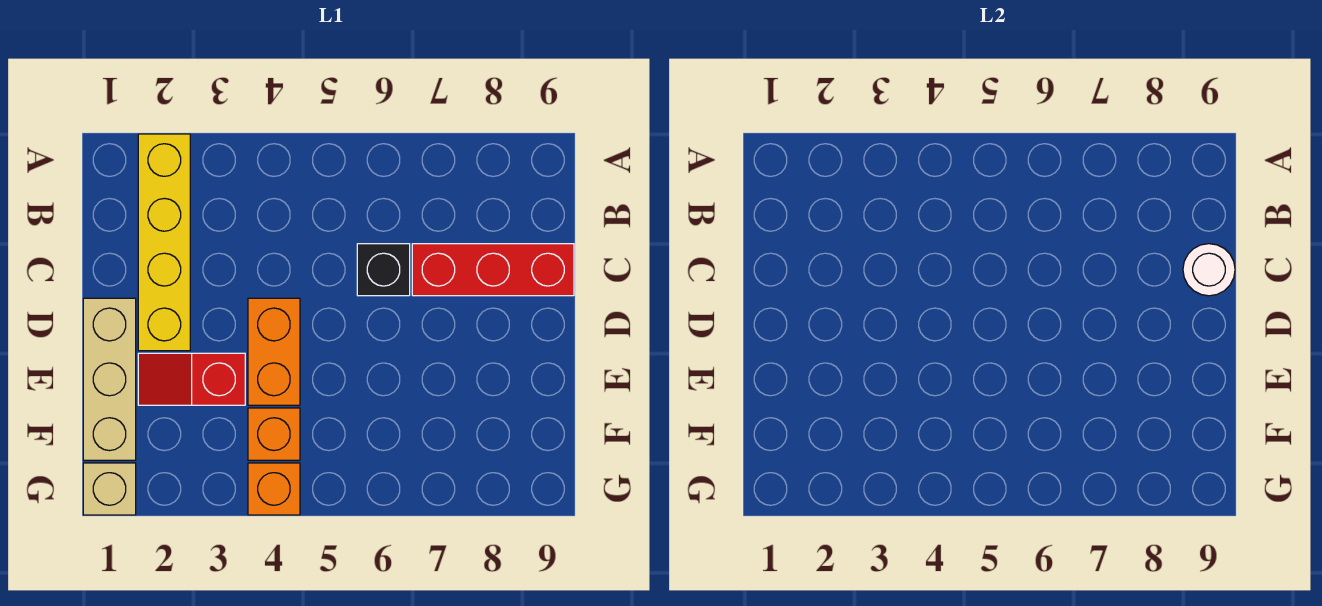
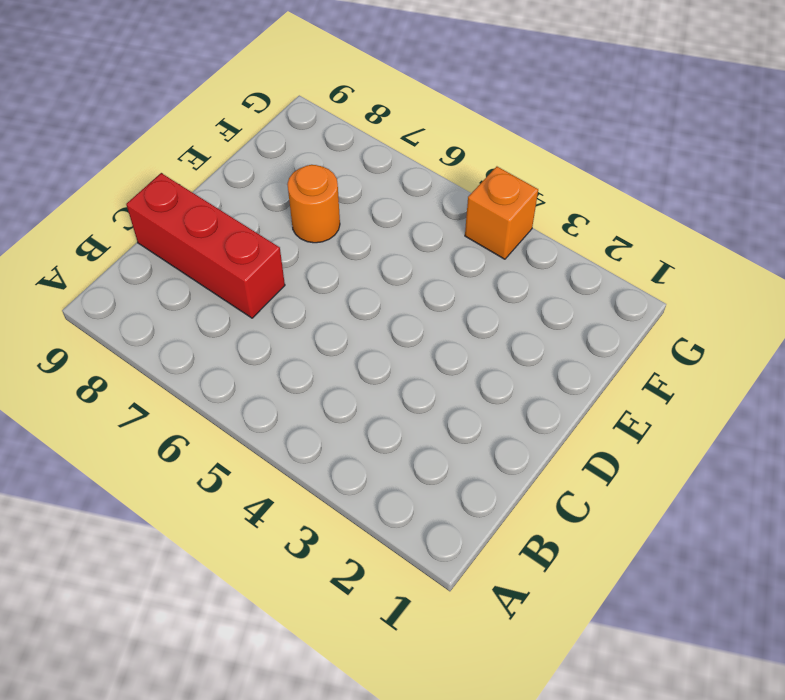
orange 1x1 round brick [287,165,340,243] -> none
none -> yellow 1x4 brick [138,134,190,351]
none -> black 1x1 brick [357,244,410,296]

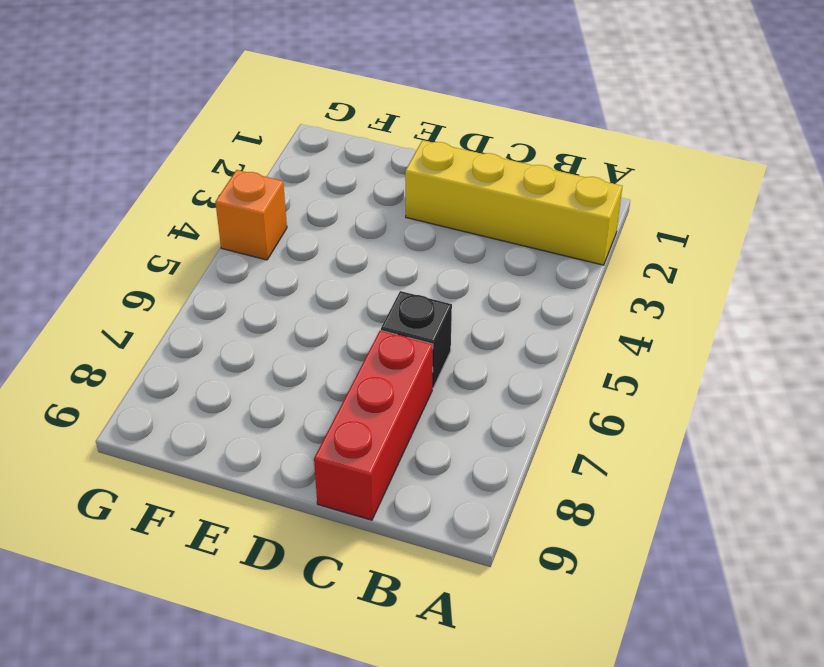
none -> tan 1x3 brick [83,298,136,460]
none -> orange 1x2 brick [248,298,300,405]

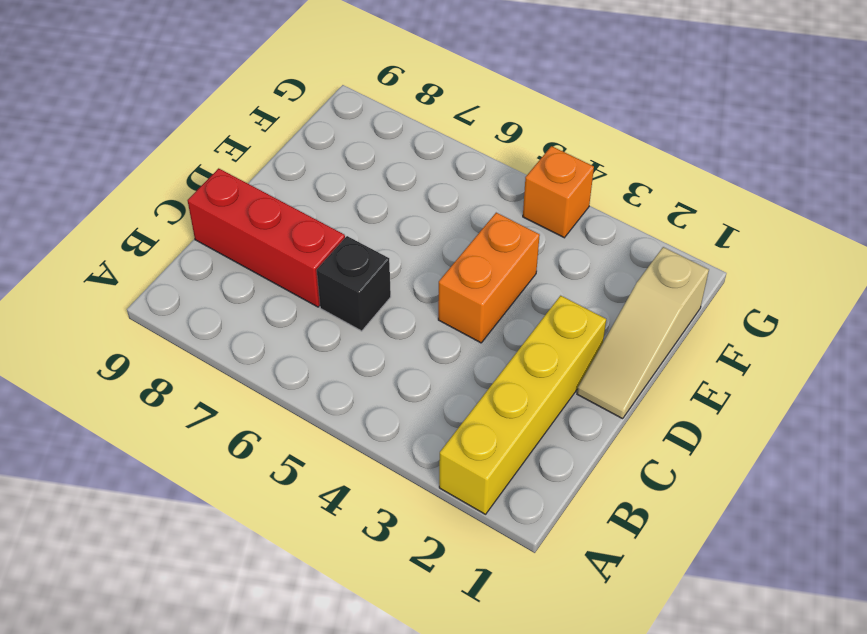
tan 1x3 slope [577,247,709,419] -> tan 1x3 brick [83,298,136,460]
none -> red 1x2 slope [138,353,245,405]
none -> orange 1x1 brick [248,408,300,460]

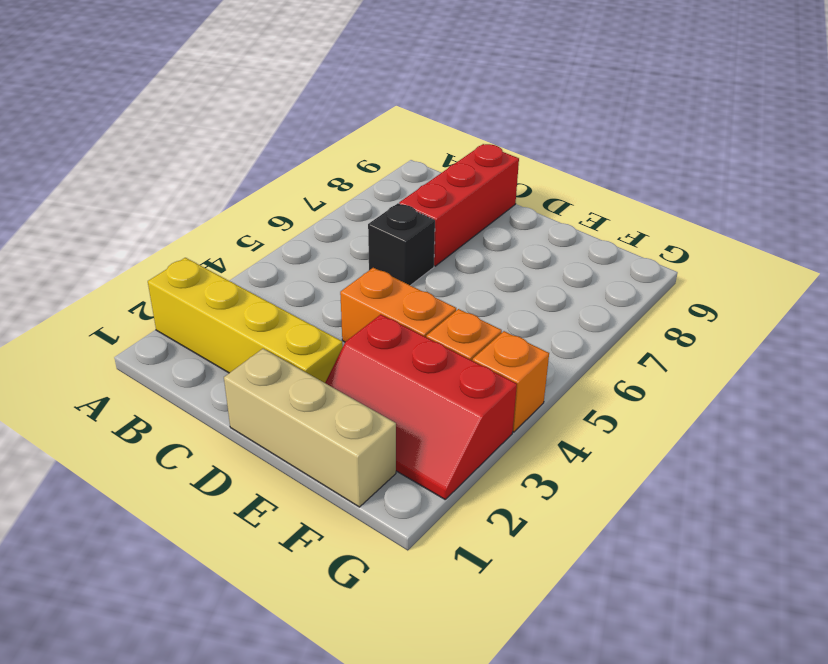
red 2x3 slope [325,314,517,499] -> red 1x2 slope [138,353,245,405]
none -> tan 1x1 brick [83,463,136,515]
none -> white 1x1 round brick [1183,244,1235,296]

